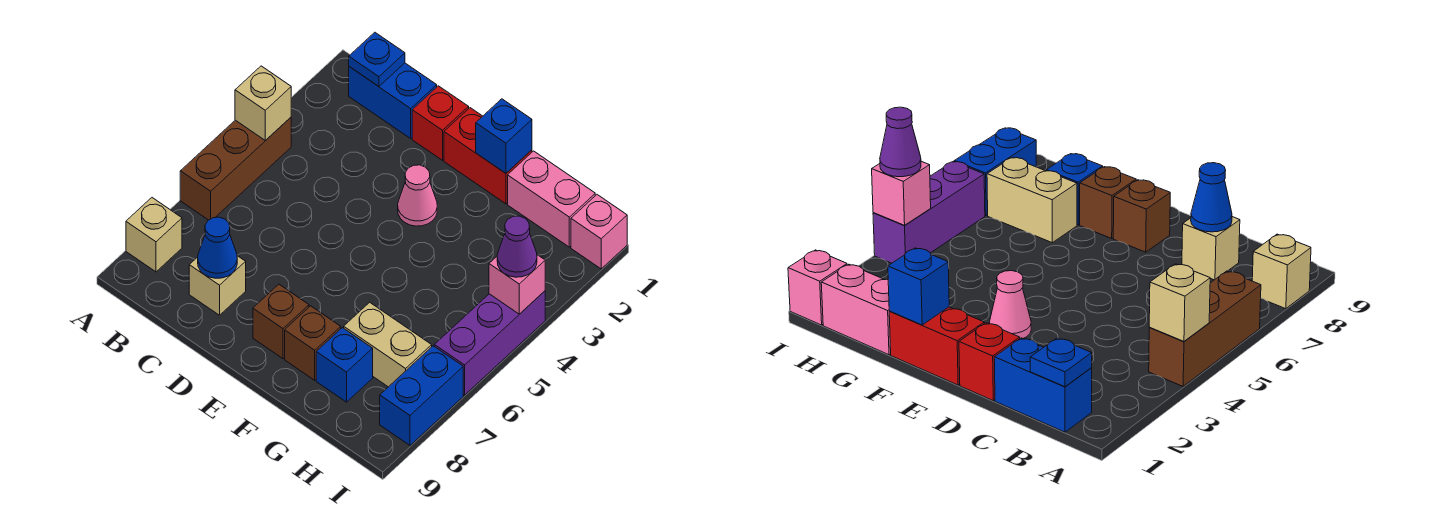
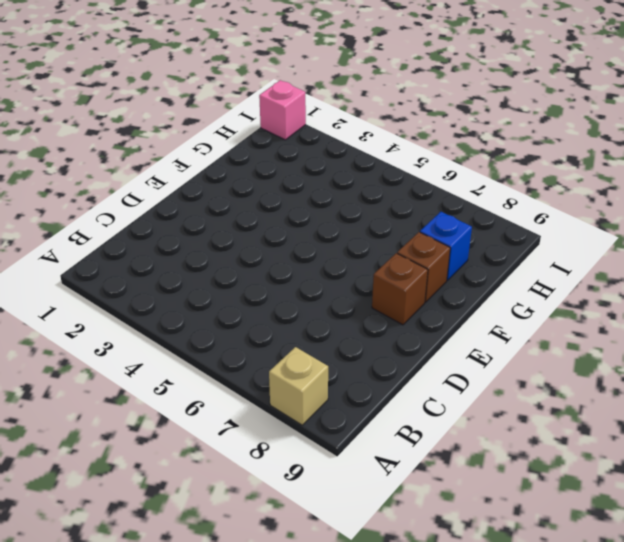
none -> brown 1x3 brick [180,117,291,220]
none -> blue 1x2 brick [349,63,437,138]
none -> tan 1x1 brick [189,256,246,315]

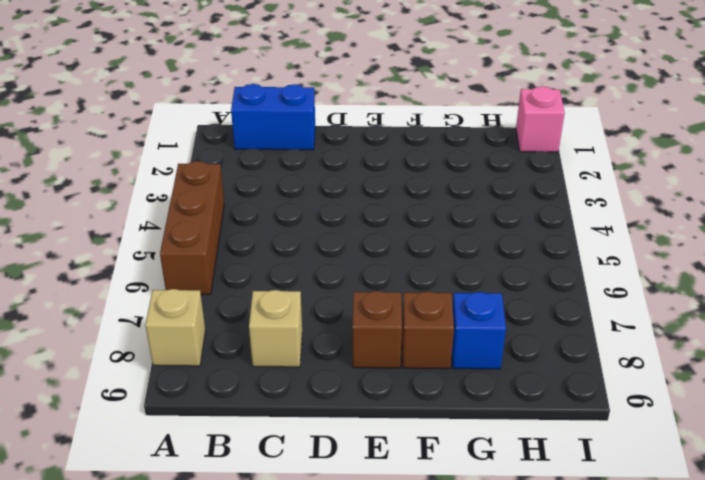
none -> red 1x1 brick [412,86,469,160]
none -> red 1x2 brick [444,108,532,204]
none -> pink 1x1 cone [398,165,437,226]

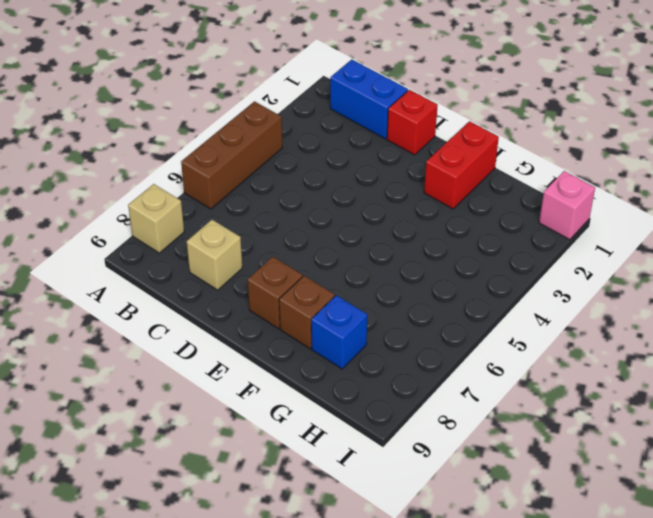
red 1x2 brick [424,121,499,209] -> red 1x2 brick turned to [444,108,532,204]
none -> pink 1x1 cone [398,165,437,226]
none -> pink 1x2 brick [508,151,595,247]
none -> tan 1x2 brick [344,302,432,387]

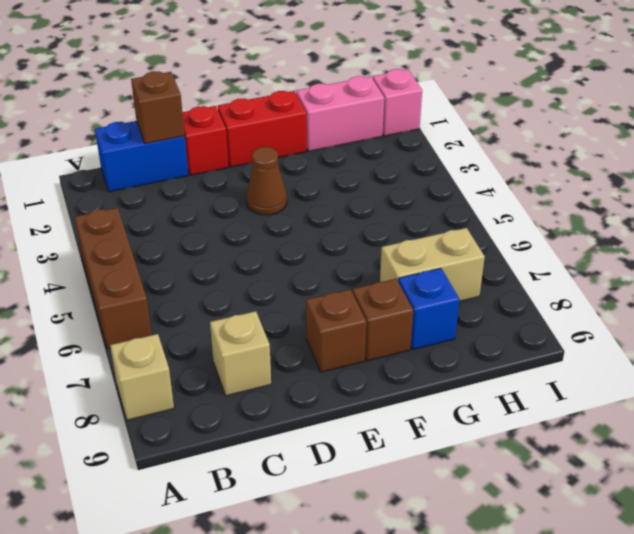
brown 1x1 brick [131,71,185,144] -> none
brown 1x1 cone [246,147,287,215] -> pink 1x1 cone [398,165,437,226]
none -> purple 1x3 brick [434,291,545,395]
none -> blue 1x2 brick [380,346,463,445]
none -> tan 1x1 brick [235,66,291,141]

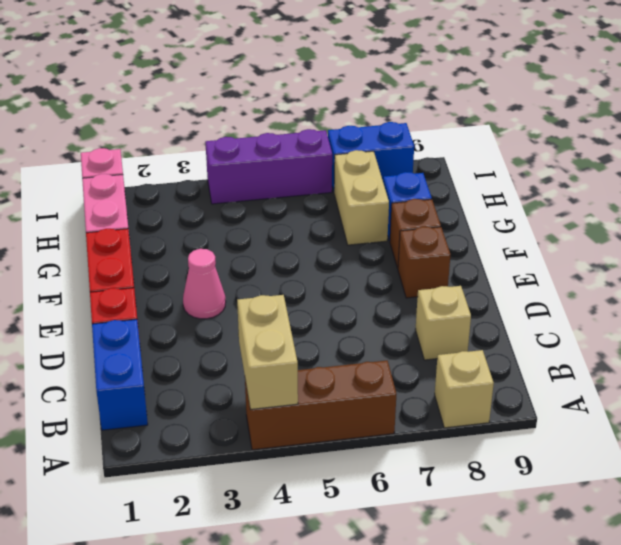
tan 1x2 brick [237,295,298,410] -> tan 1x1 brick [235,66,291,141]
none -> blue 1x1 plate [349,32,405,86]
none -> blue 1x1 cone [198,217,237,278]
none -> blue 1x1 brick [476,99,532,173]

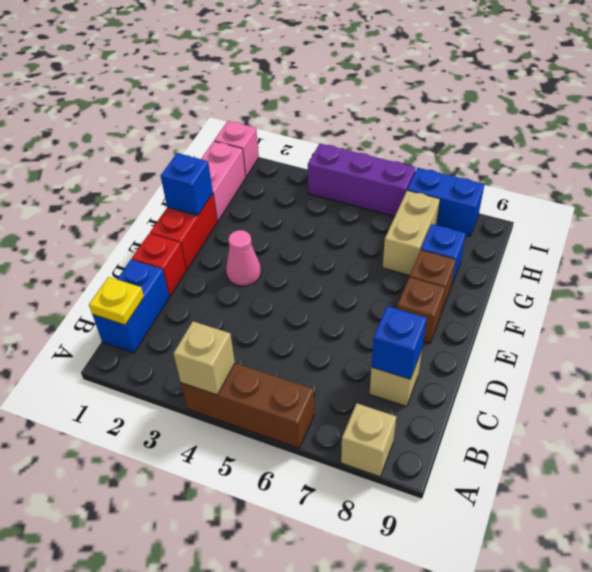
yellow 1x1 plate [89,277,144,325] -> blue 1x1 plate [349,32,405,86]
blue 1x1 brick [371,306,427,379] -> blue 1x1 cone [198,217,237,278]
none -> pink 1x1 brick [489,255,545,314]
none -> purple 1x1 cone [497,216,537,277]

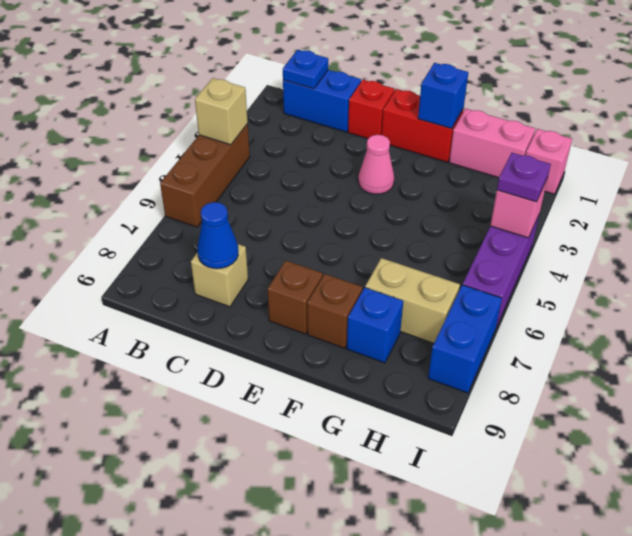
purple 1x1 plate [497,153,551,202] -> purple 1x1 cone [497,216,537,277]
none -> tan 1x1 brick [126,198,182,272]

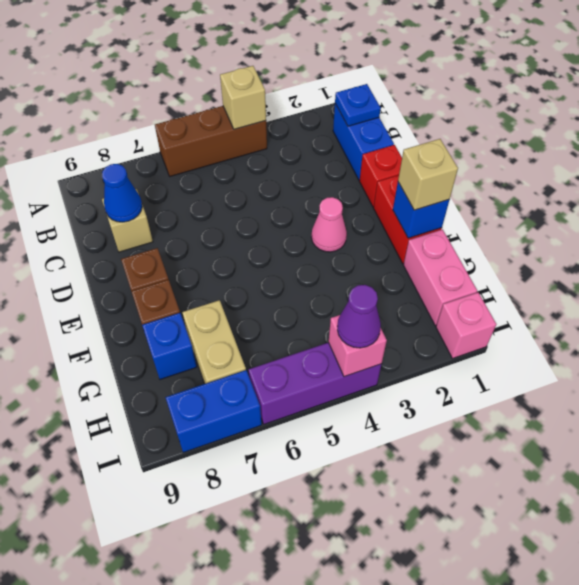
tan 1x1 brick [398,139,458,210] -> tan 1x1 brick moved to [126,198,182,272]

